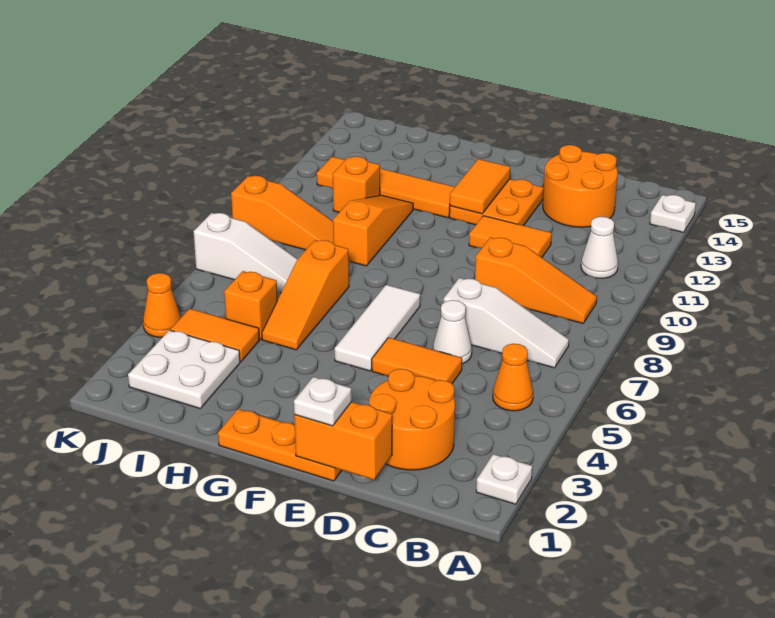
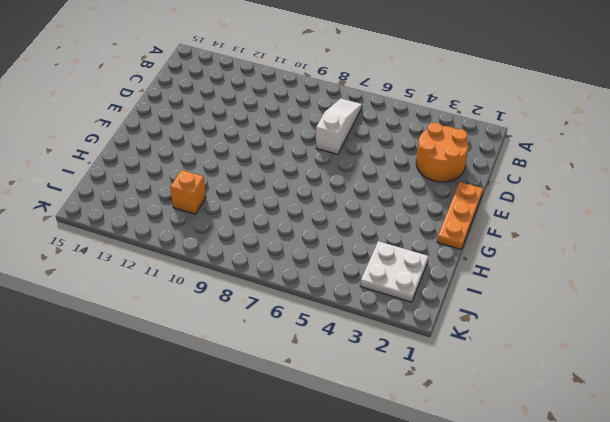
none -> white 1x1 plate [476,454,532,504]
none -> white 1x1 plate [650,195,696,232]
none -> orange 1x1 cone [493,344,533,411]

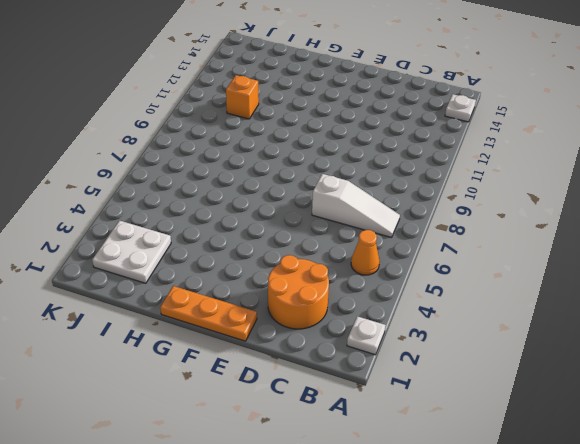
none -> orange 1x3 slope [475,237,597,323]
none -> white 1x1 cone [581,217,618,278]
none -> orange 2x2 round brick [543,145,618,227]

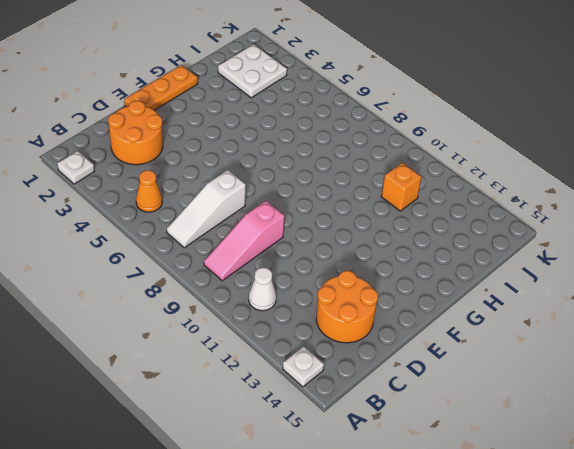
pink 1x3 slope [204,201,285,281] -> orange 1x3 slope [475,237,597,323]
none -> orange 1x2 tile [372,337,462,383]
none -> white 1x1 cone [433,300,472,364]
none -> orange 1x2 tile [469,216,552,257]

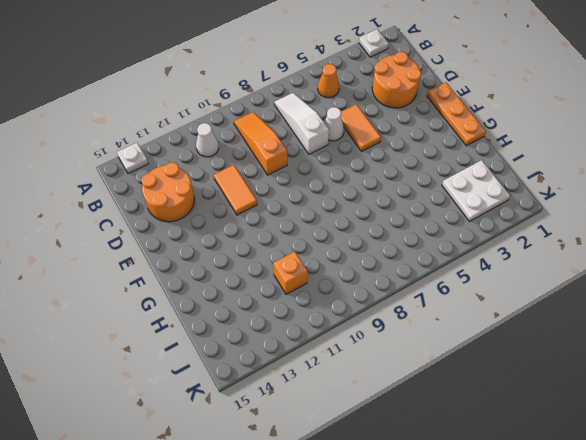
none -> orange 2x2 plate [449,179,544,226]
none -> white 1x3 tile [334,285,420,371]
none -> orange 1x4 tile [317,157,455,218]

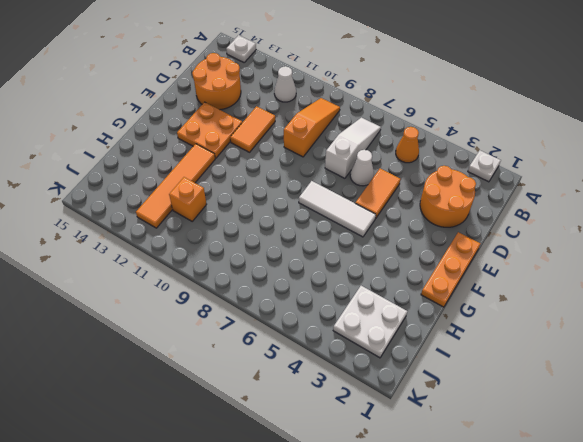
none -> orange 1x3 slope [262,240,349,350]
none -> orange 1x3 slope [333,195,413,266]
none -> orange 1x2 tile [170,309,259,362]

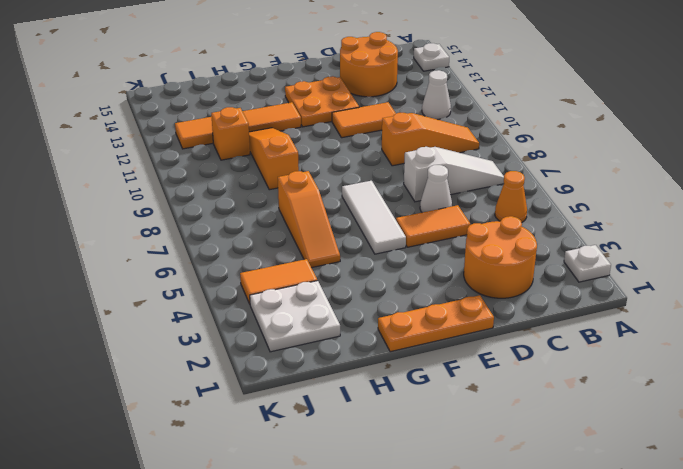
none -> orange 1x1 brick [224,271,277,339]
none -> white 1x3 slope [194,213,297,293]
none -> orange 1x3 slope [231,176,334,250]

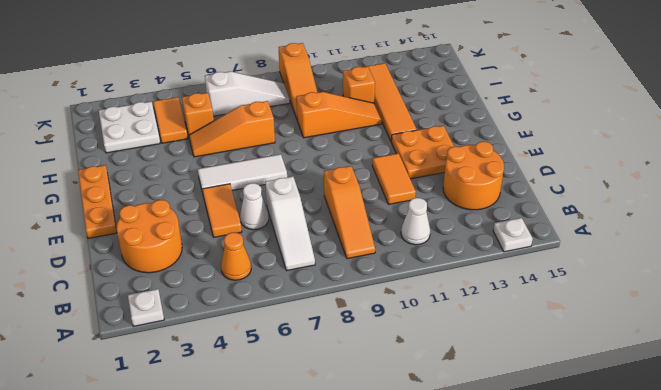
white 1x3 slope [205,71,290,116] -> white 1x3 slope turned to [194,213,297,293]
none -> orange 1x1 cone [143,273,181,337]
none -> orange 1x2 brick [294,402,392,480]
none -> orange 1x2 tile [450,159,510,214]

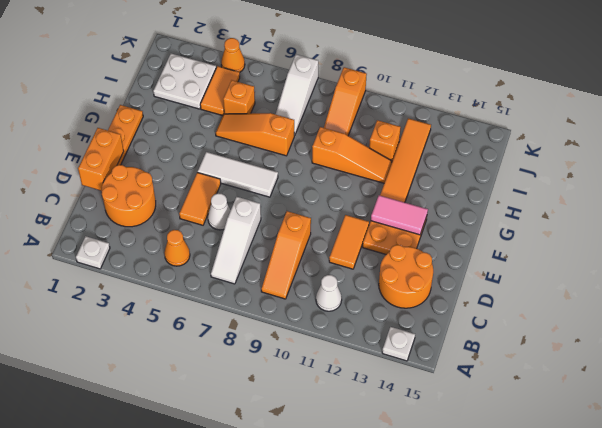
pink 1x2 tile [371,195,428,235] -> orange 1x2 tile [450,159,510,214]
none -> white 1x1 plate [294,377,352,426]

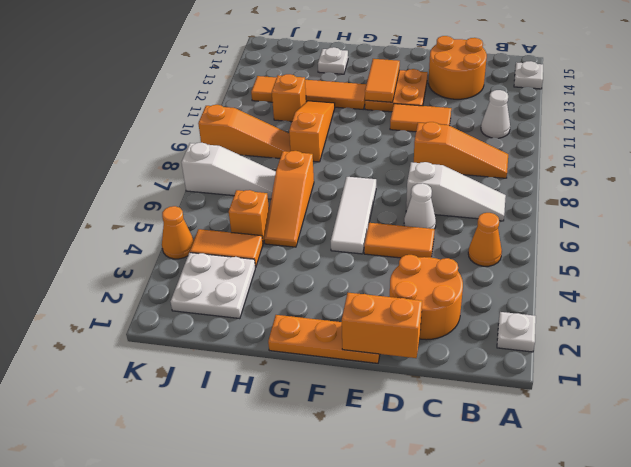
white 1x1 plate [318,47,348,74] -> white 1x1 plate moved to [294,377,352,426]

